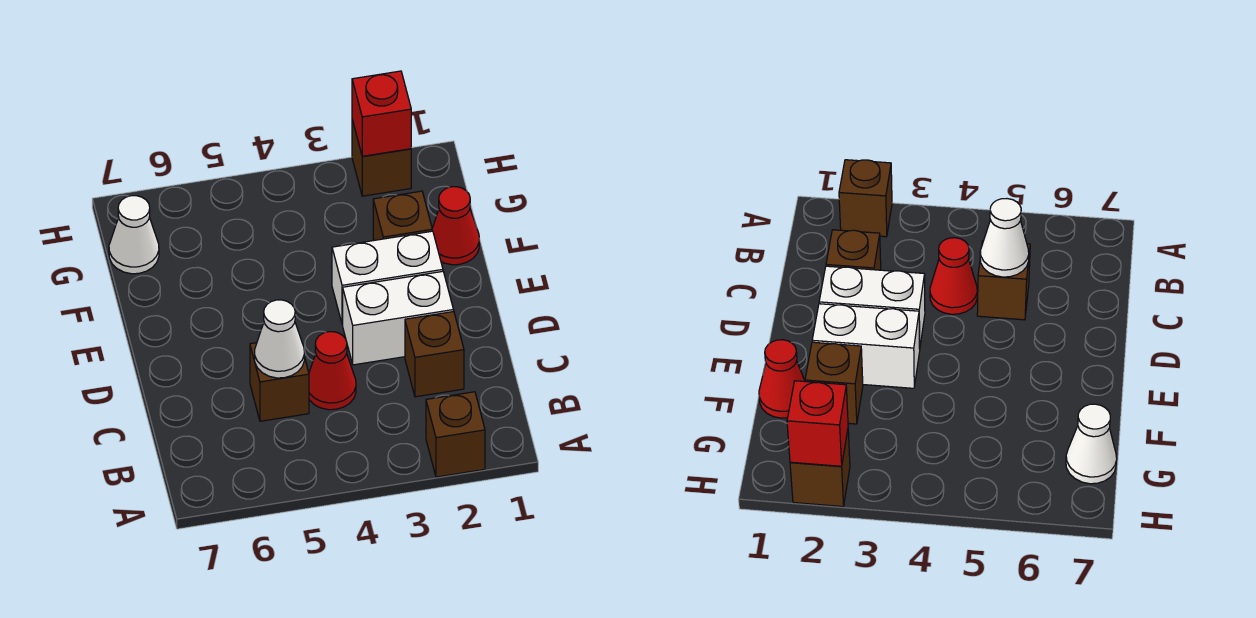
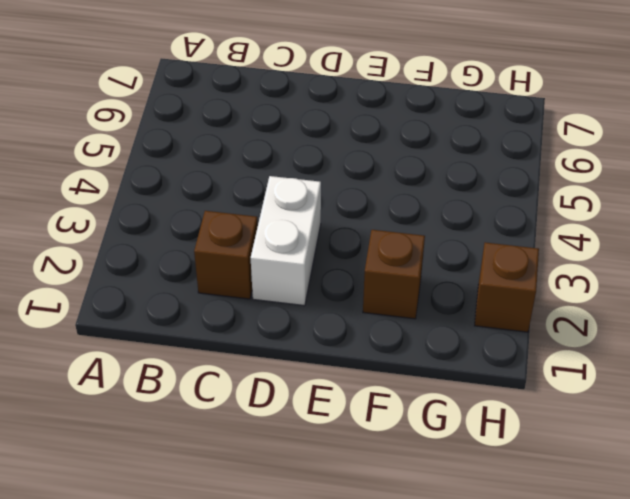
none -> brown 1x1 brick [426,392,485,477]
none -> red 1x1 cone [309,332,356,410]
none -> brown 1x1 brick [250,343,309,421]

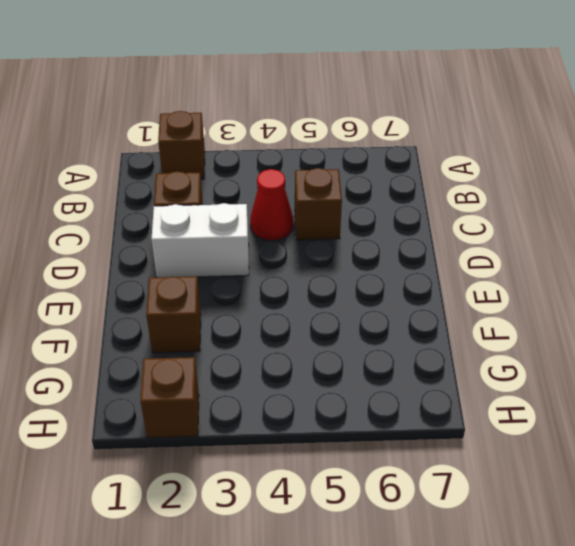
none -> white 1x2 brick [332,231,443,325]
none -> red 1x1 cone [432,187,479,265]
none -> white 1x1 cone [109,196,159,274]

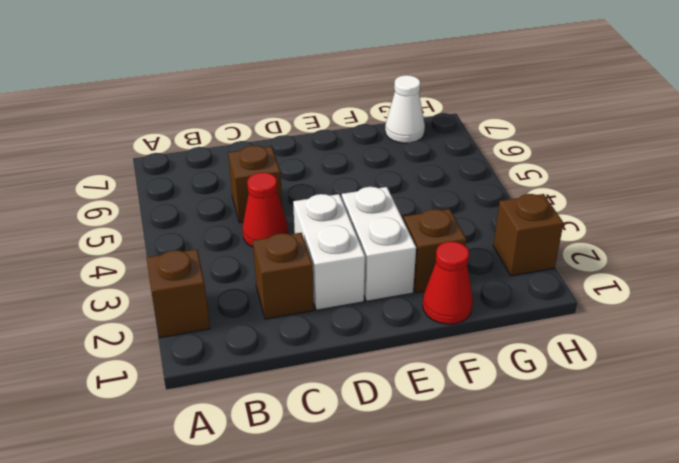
none -> white 1x1 cone [255,300,304,378]
none -> red 1x1 brick [352,71,411,156]

